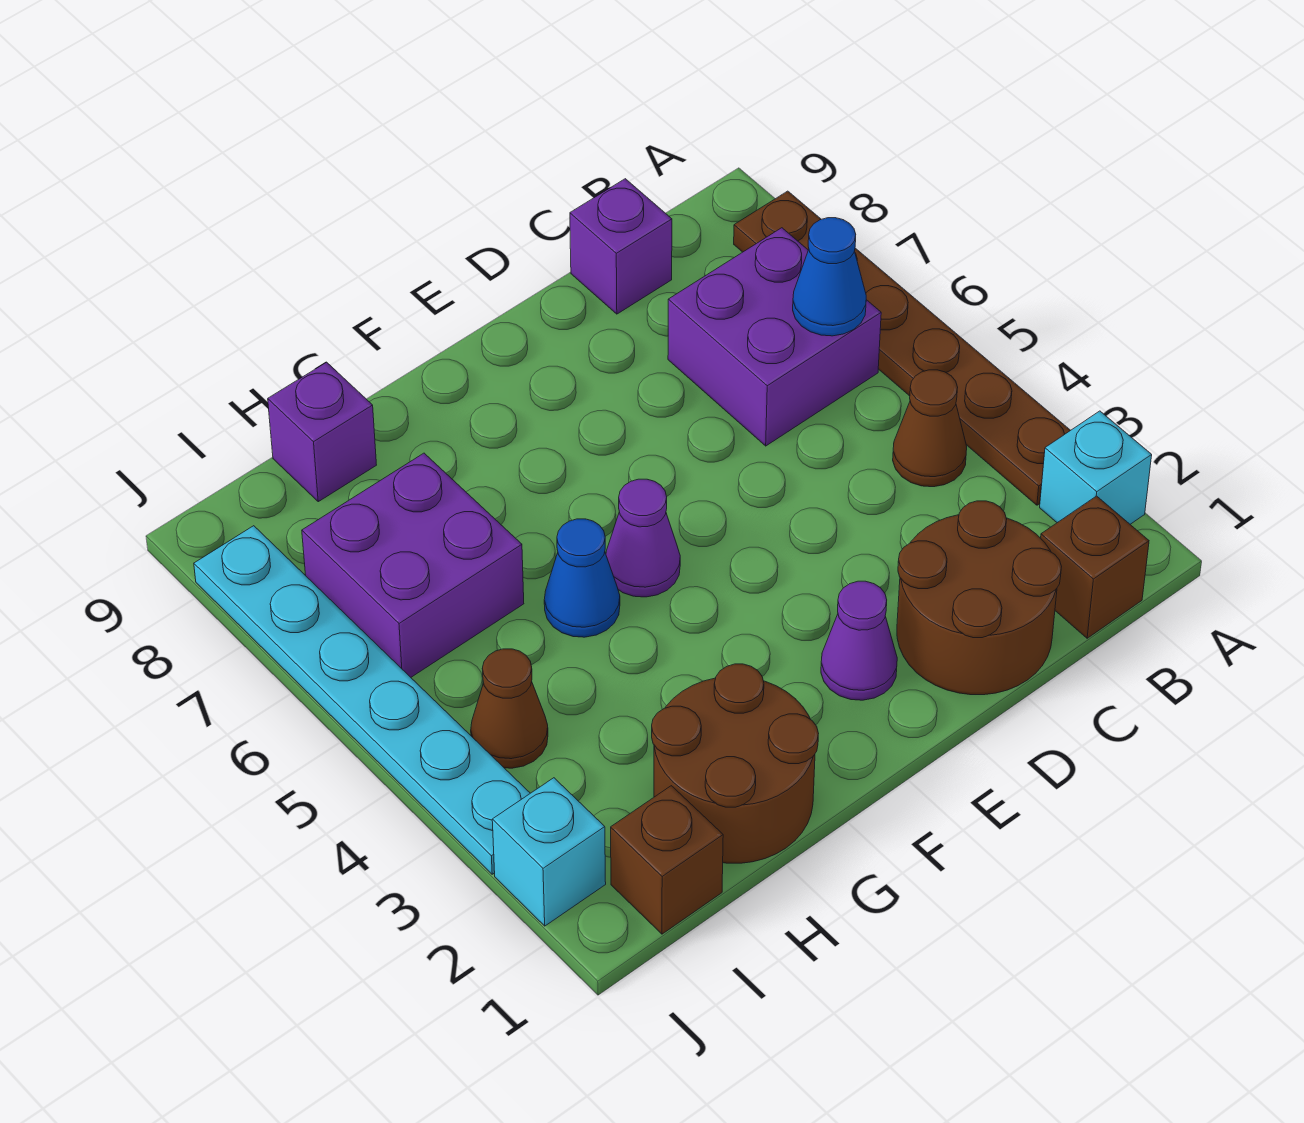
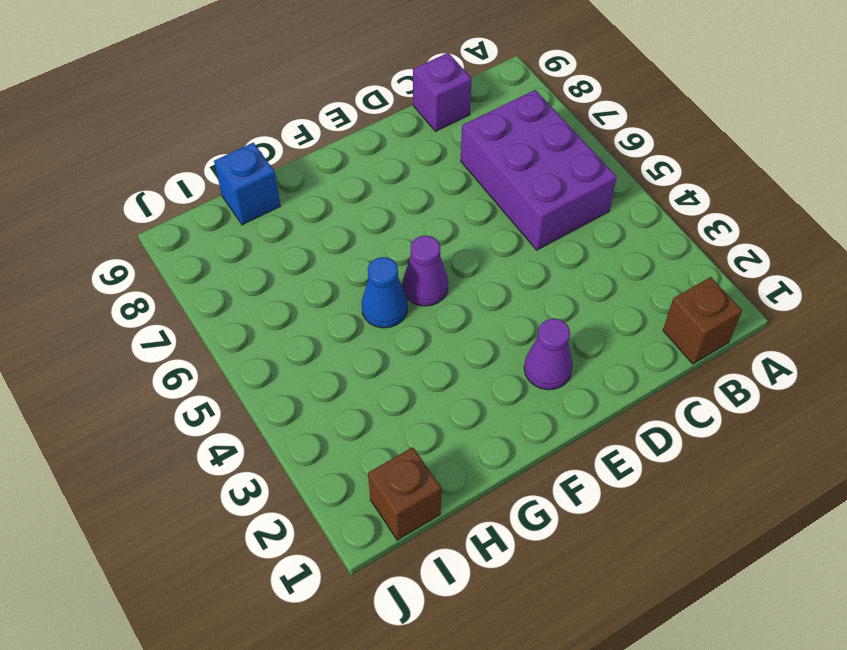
purple 2x3 brick [461,90,617,250] -> purple 2x2 brick [668,228,881,446]
blue 1x1 brick [214,143,280,225] -> purple 1x1 brick [268,362,376,502]
none -> cyan 1x1 brick [1040,411,1152,524]
none -> brown 1x6 plate [734,191,1070,505]
none -> brown 1x1 cone [893,370,967,487]

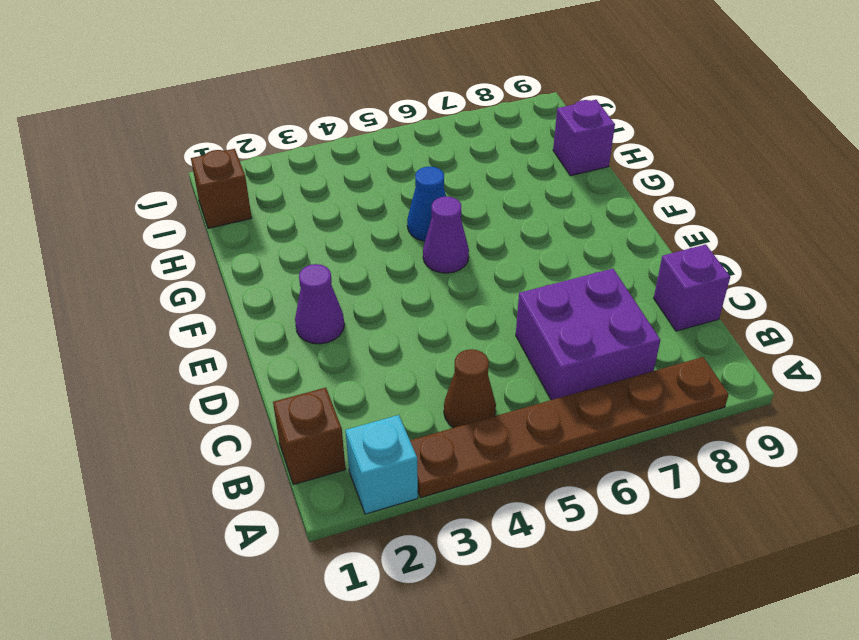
none -> brown 2x2 round brick [897,501,1061,695]
none -> brown 2x2 round brick [652,664,819,863]
none -> purple 2x2 brick [302,453,524,677]

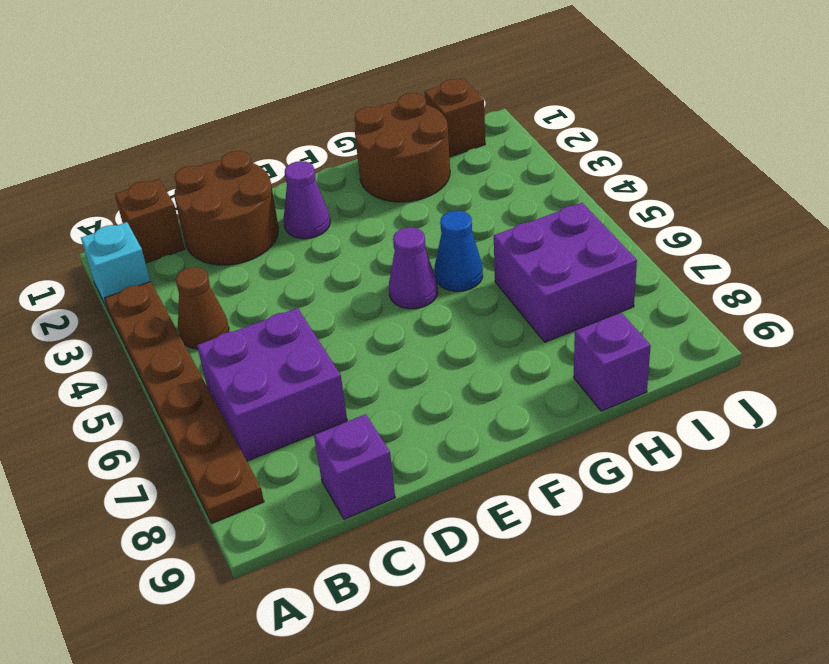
none -> brown 1x1 cone [471,649,548,768]
none -> cyan 1x1 brick [492,778,606,926]
none -> cyan 1x6 plate [194,526,530,874]

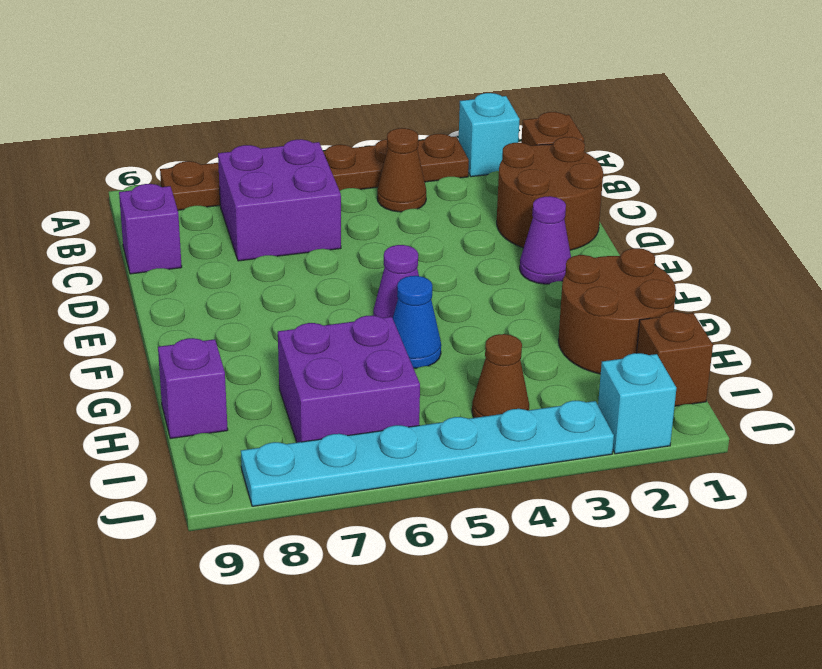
none -> blue 1x1 cone [793,218,866,336]

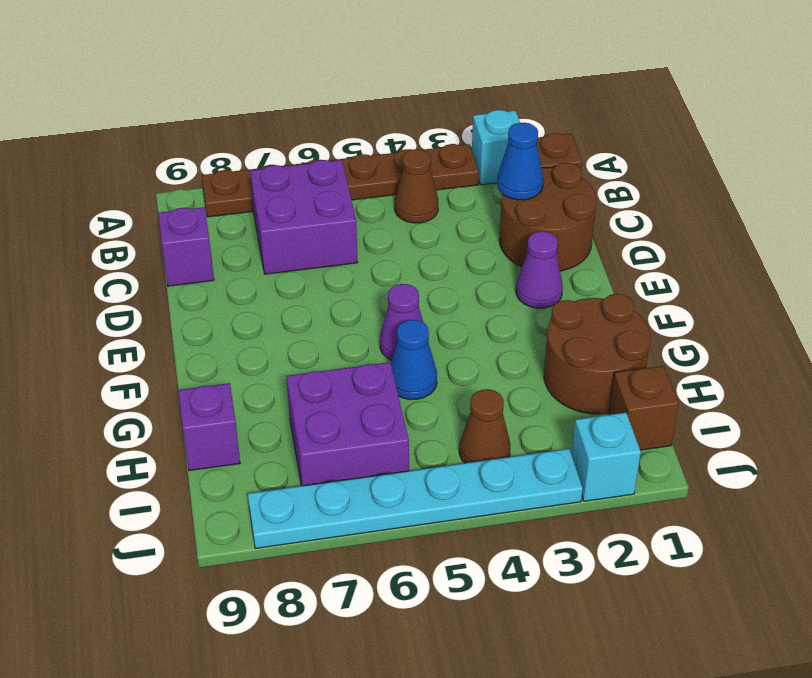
blue 1x1 cone [497,123,543,200] -> blue 1x1 cone moved to [793,218,866,336]

